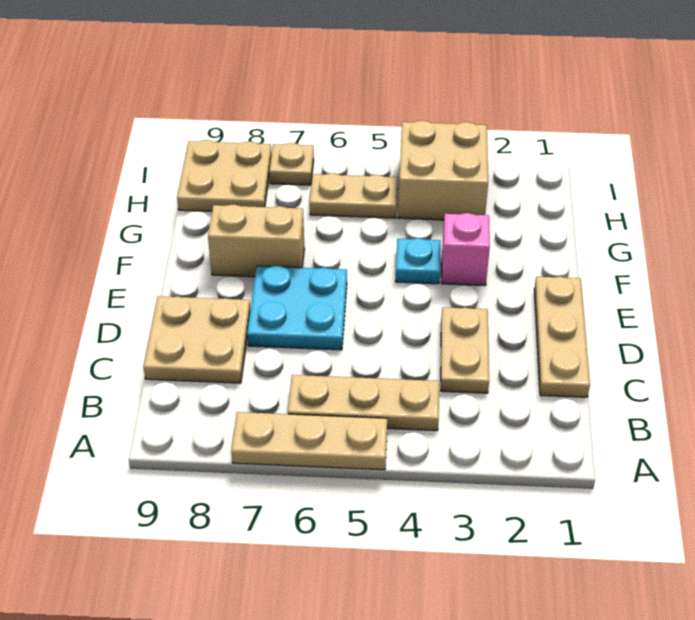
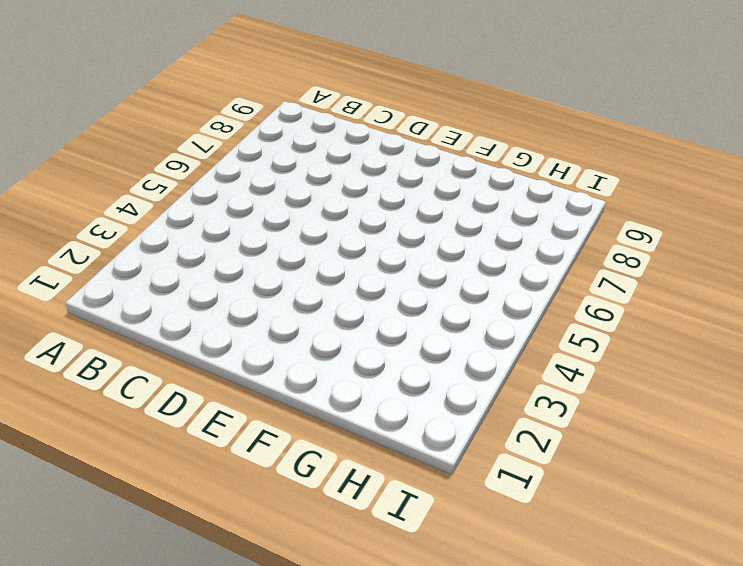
none -> tan 1x3 plate [231,412,387,470]
none -> tan 1x3 plate [288,375,439,431]
none -> tan 1x3 plate [534,277,590,397]

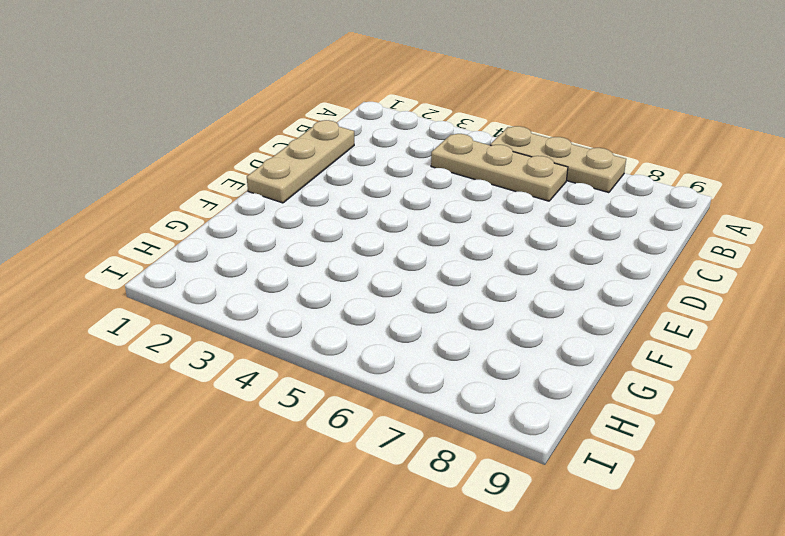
none -> tan 1x2 plate [441,307,489,393]
none -> tan 2x2 plate [143,296,250,383]
none -> cyan 2x2 plate [247,266,347,350]

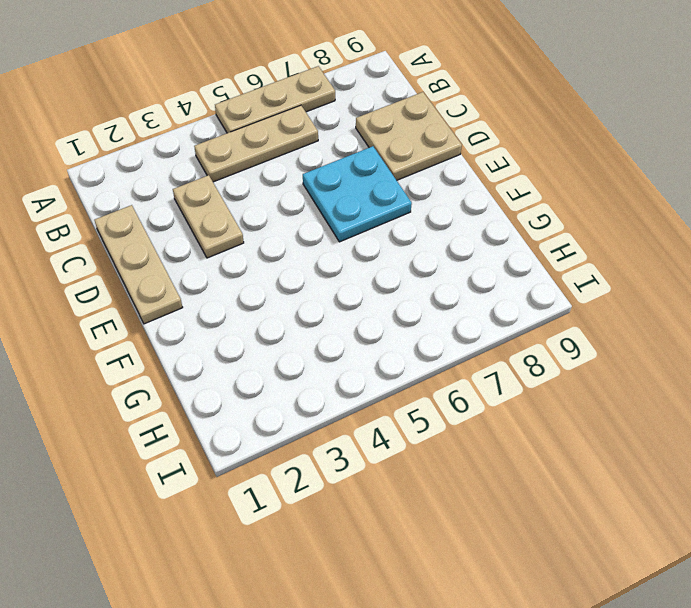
none -> pink 1x1 brick [442,213,490,286]
none -> cyan 1x1 plate [395,238,441,284]
none -> tan 1x2 brick [208,205,304,277]

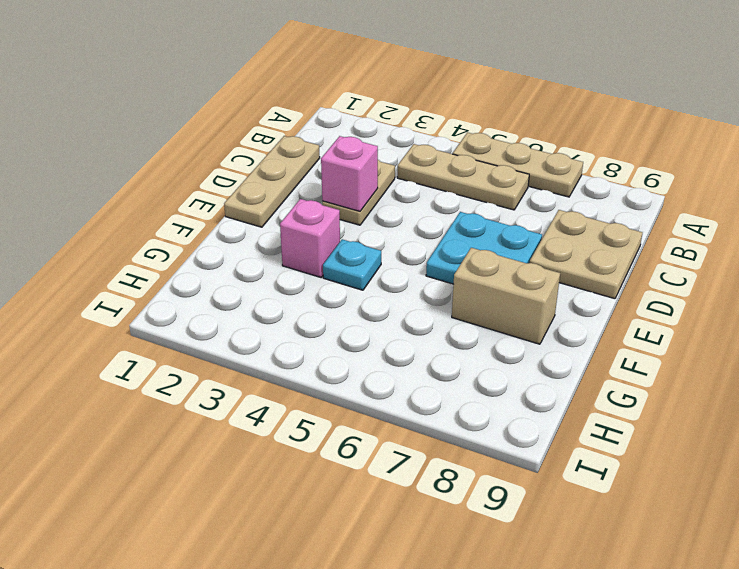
pink 1x1 brick [321,136,378,211] -> none
none -> tan 2x2 brick [398,121,488,220]
none -> tan 1x2 plate [310,173,398,218]
none -> tan 2x2 plate [177,140,272,211]

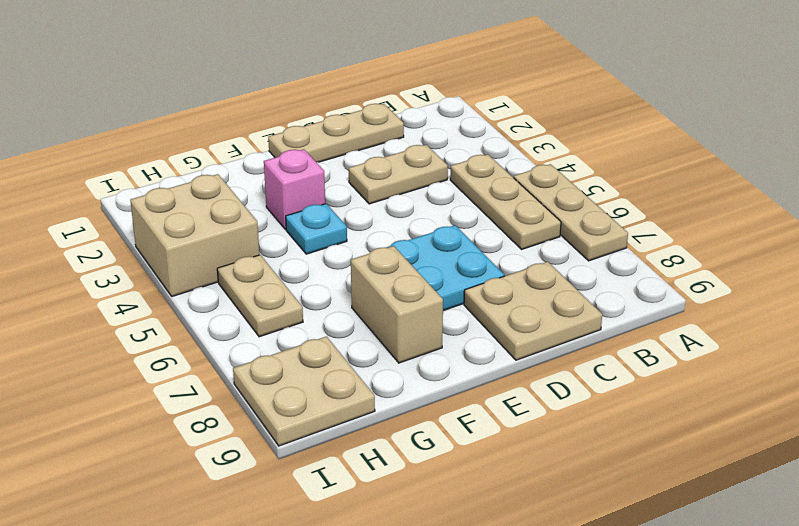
none -> tan 1x1 plate [269,143,314,185]

